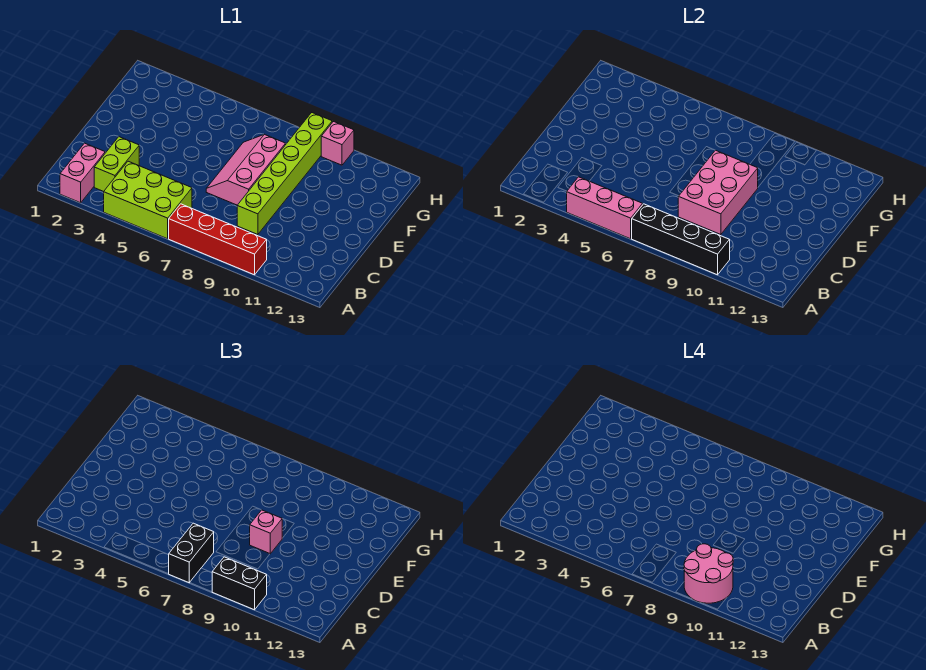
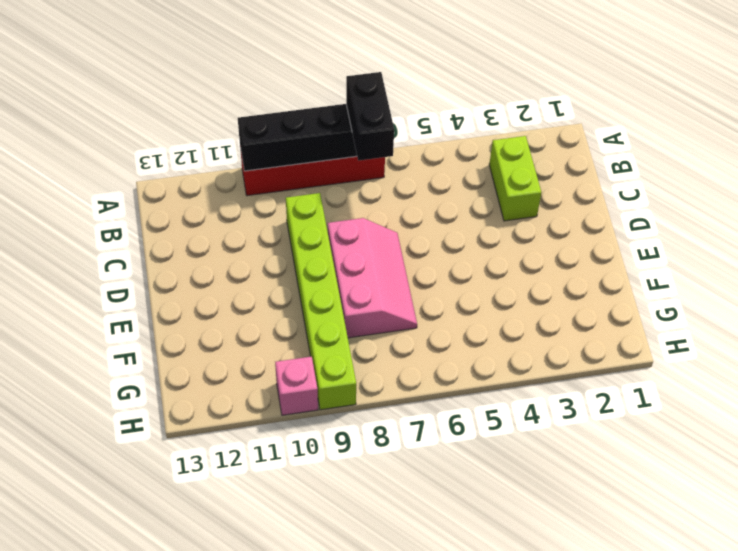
none -> pink 1x2 brick [60,143,105,203]
none -> lime 2x3 brick [104,161,192,239]
none -> pink 1x3 brick [567,177,643,239]

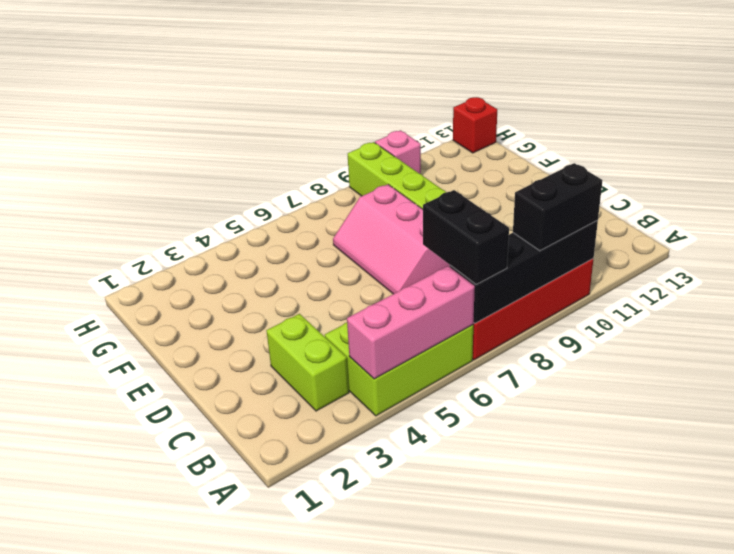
red 1x1 brick [453,97,497,153] -> none
none -> pink 1x2 brick [60,143,105,203]
none -> pink 2x3 brick [678,150,758,234]
none -> pink 1x1 brick [250,510,282,554]

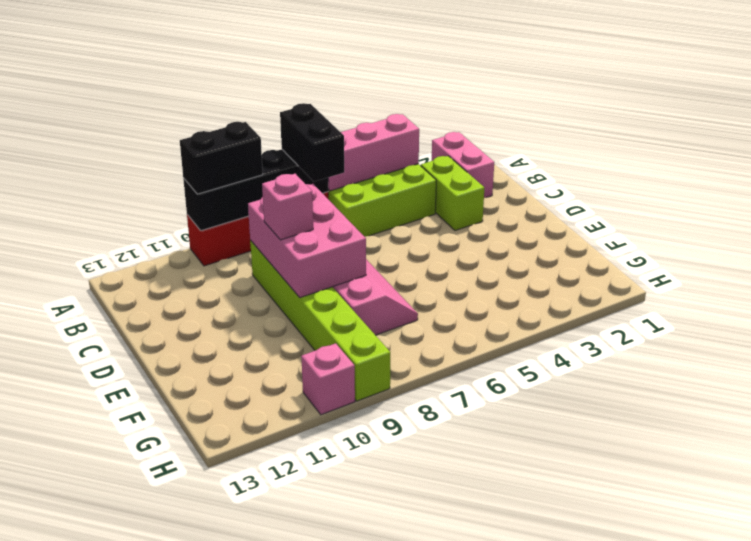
none -> pink 2x2 round brick [684,544,733,603]

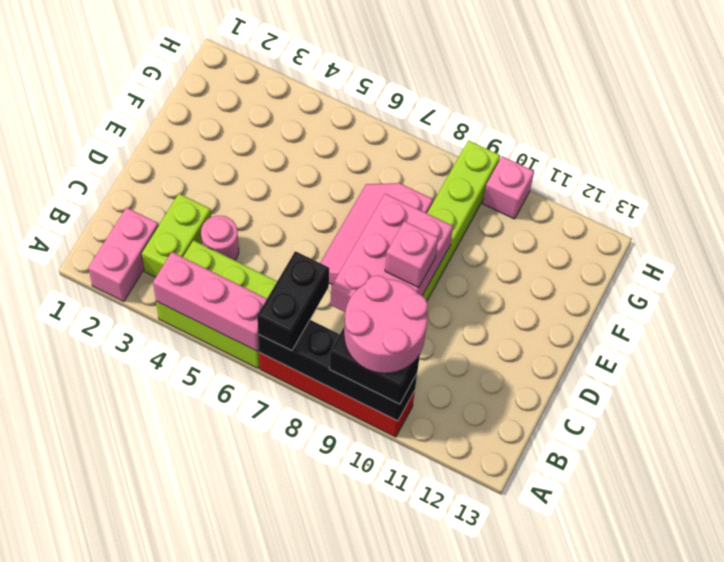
pink 1x1 round brick [201,216,239,260] -> none

